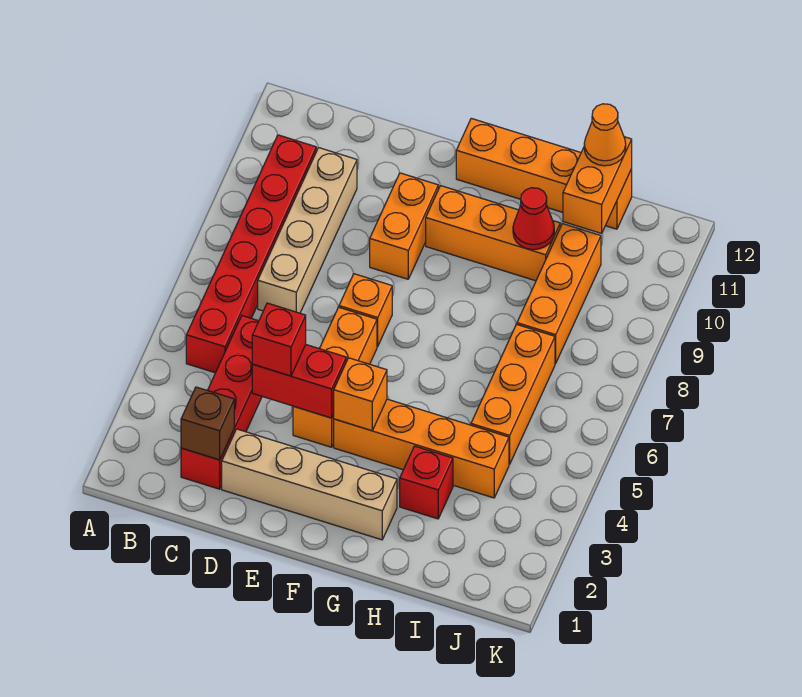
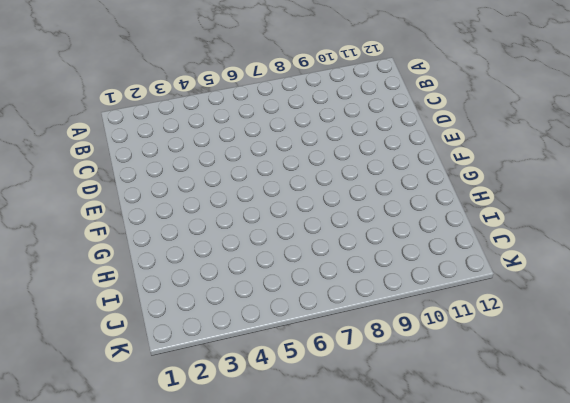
none -> red 1x6 brick [186,135,316,373]
none -> red 1x4 brick [181,316,262,489]
none -> tan 1x4 brick [258,148,357,313]

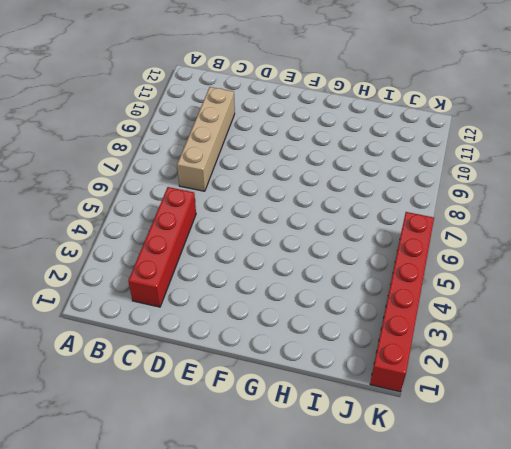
red 1x6 brick [370,212,434,392] -> red 1x6 brick moved to [186,135,316,373]
none -> tan 1x4 brick [222,429,397,540]
none -> orange 1x3 brick [293,307,377,447]
none -> orange 1x1 brick [339,274,392,347]

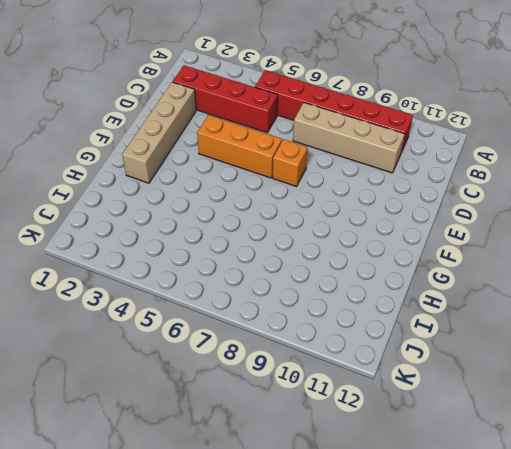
none -> orange 1x2 brick [370,173,438,279]
none -> orange 1x4 brick [334,399,509,498]
none -> orange 1x3 brick [426,186,560,281]

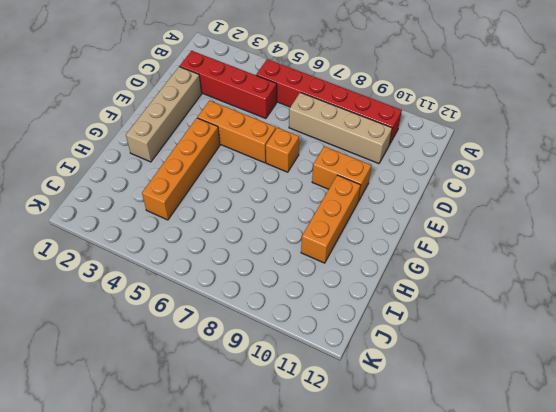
none -> orange 1x4 brick [456,118,632,229]
none -> red 1x1 brick [400,446,453,519]
none -> orange 1x3 brick [471,324,555,464]

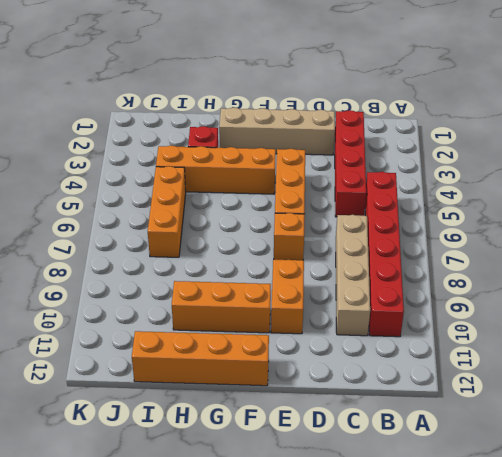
none -> orange 1x3 brick [517,224,601,364]
none -> brown 1x1 brick [181,387,234,460]
none -> red 1x2 brick [252,345,346,418]

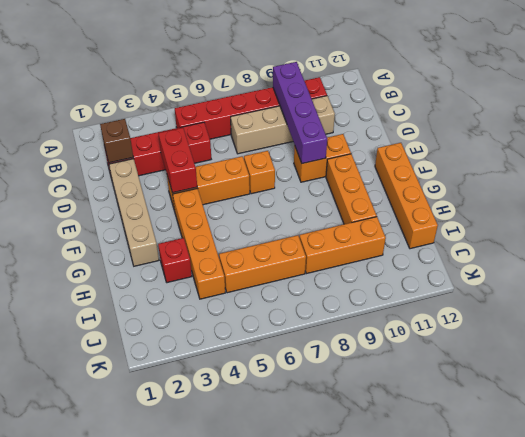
purple 1x4 brick [273,62,327,164] -> none
none -> orange 1x1 brick [334,358,387,431]
none -> red 1x1 cone [513,188,554,250]
none -> orange 1x2 brick [563,137,632,233]

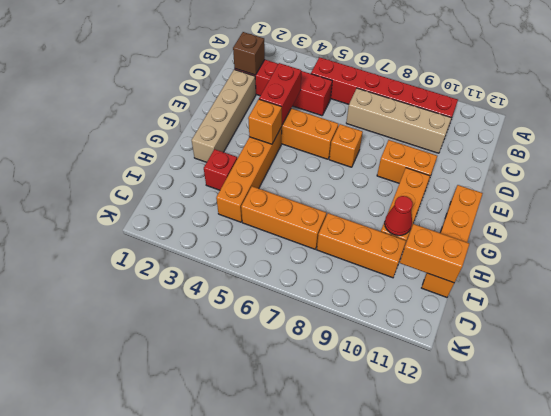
none -> red 1x1 brick [252,303,306,376]
none -> orange 1x1 cone [584,104,626,166]

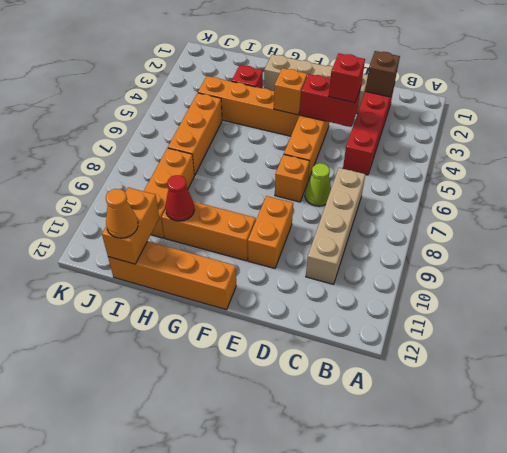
lime 1x1 cone [305,163,331,206] -> none
none -> red 1x6 brick [186,135,316,373]

